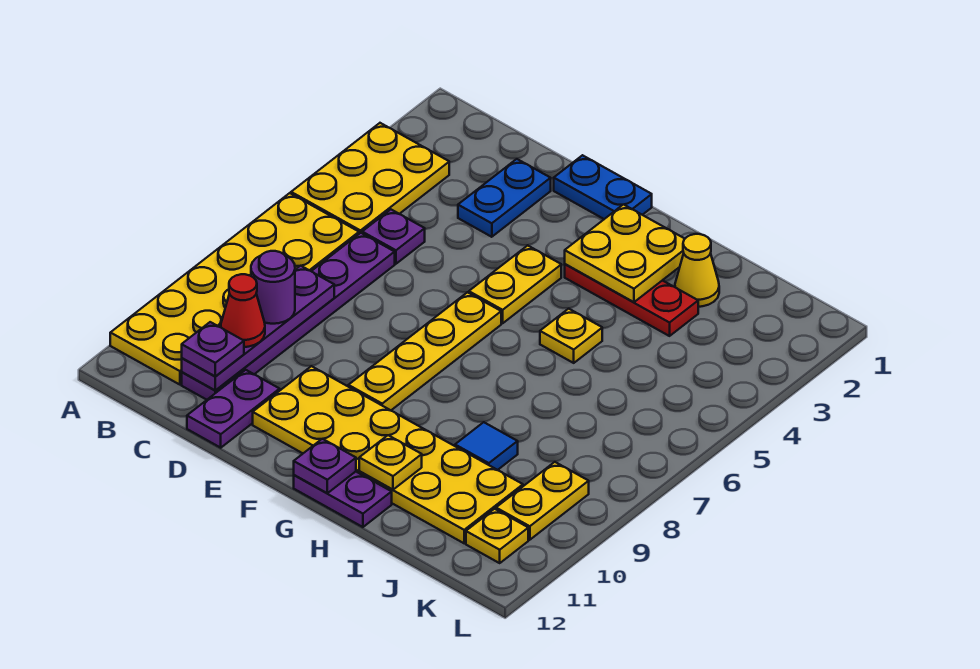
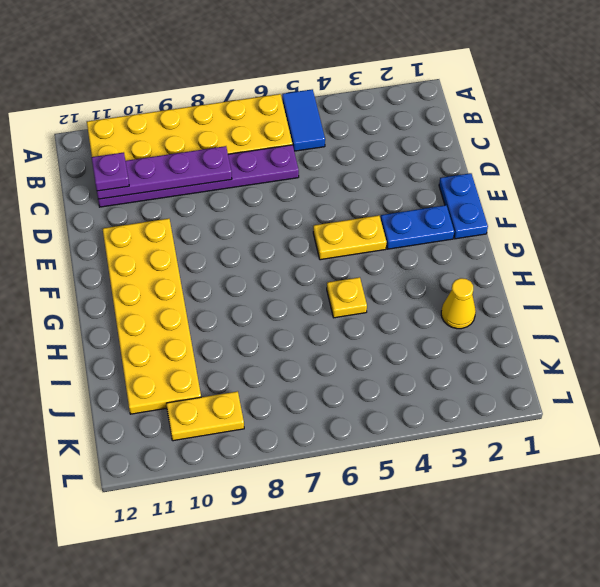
blue 1x2 tile [282,89,325,151] -> yellow 2x3 plate [291,123,449,234]
blue 1x2 plate [381,205,454,249] -> blue 1x2 plate moved to [458,159,551,237]
none -> purple 1x1 plate [362,210,425,264]
none -> purple 1x2 plate [187,370,280,448]
none -> yellow 1x4 plate [348,292,501,410]

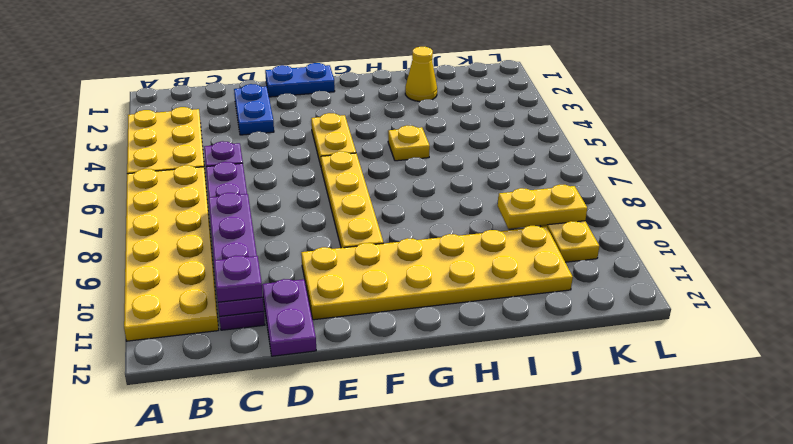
yellow 1x2 plate [498,185,587,229] -> none
none -> red 1x3 plate [565,264,698,336]
none -> purple 1x2 plate [294,472,392,527]
none -> blue 1x1 tile [455,422,518,470]

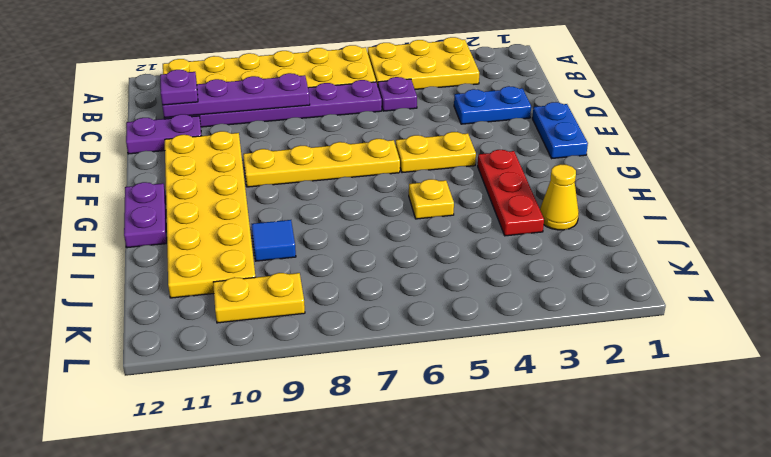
none -> yellow 1x1 plate [466,509,528,563]
none -> yellow 2x2 plate [565,205,685,302]
none -> purple 1x1 plate [294,439,356,493]

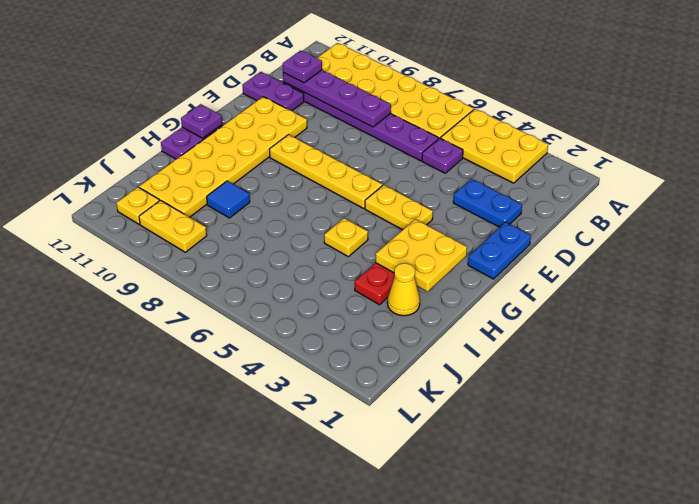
none -> yellow 1x1 plate [359,435,422,490]
none -> purple 1x1 round brick [251,251,295,324]
none -> red 1x1 cone [221,274,265,347]

